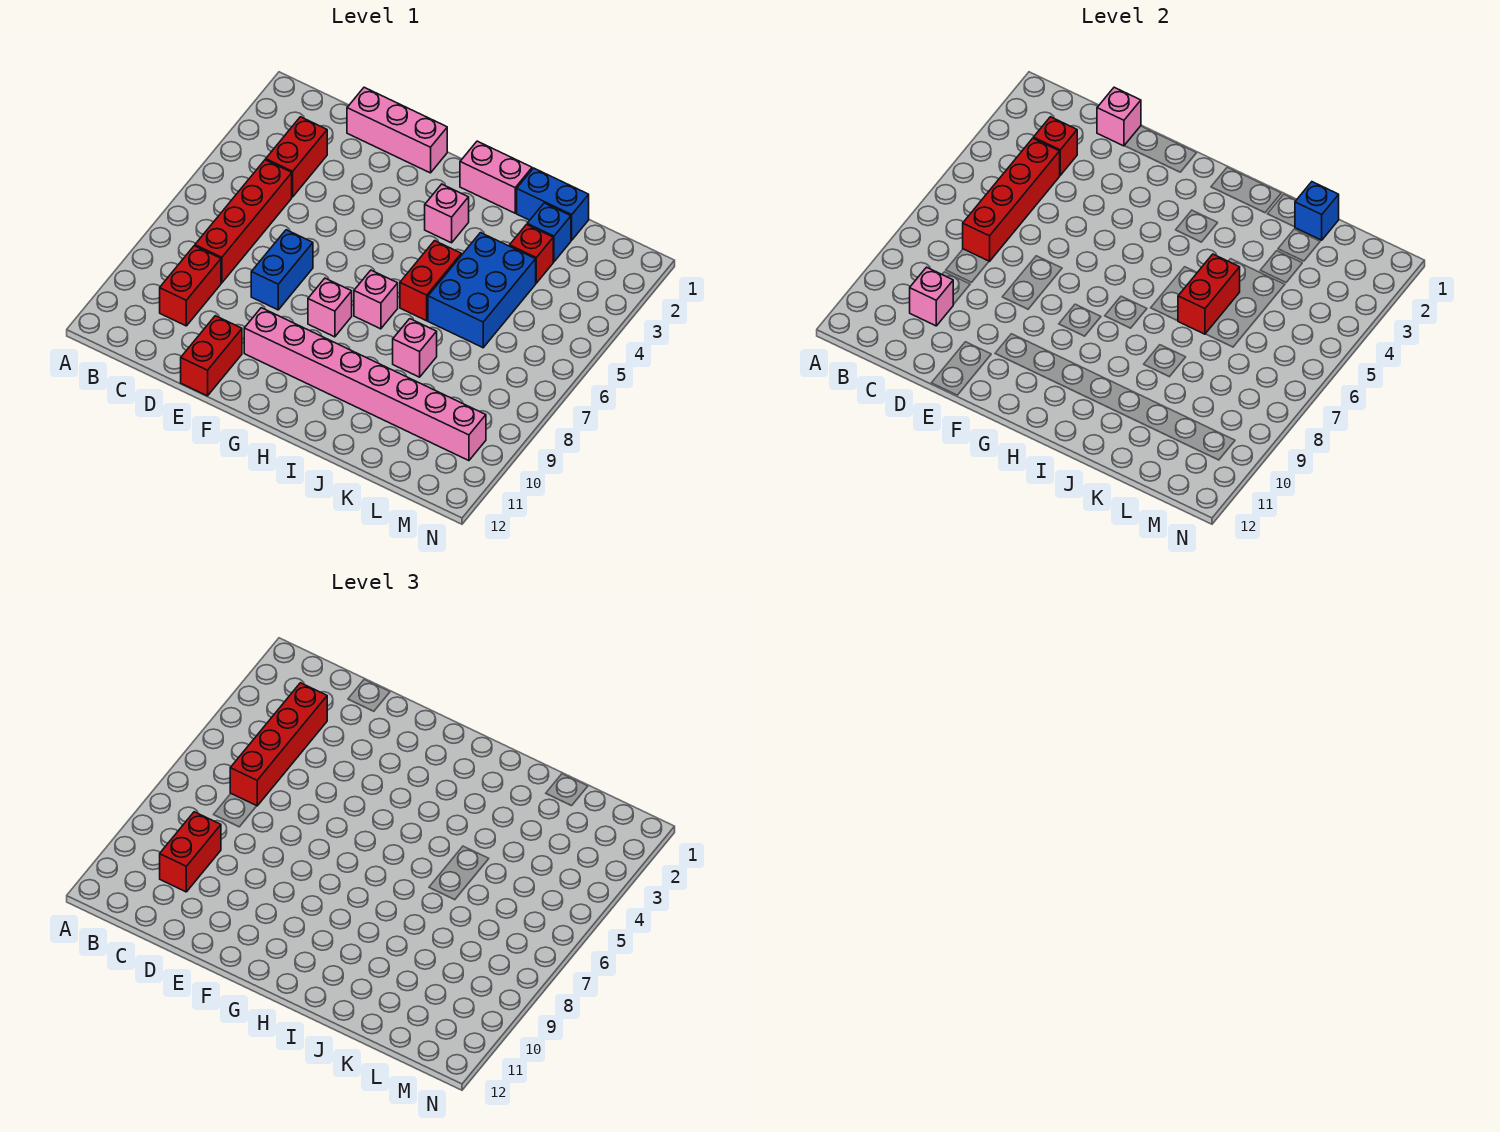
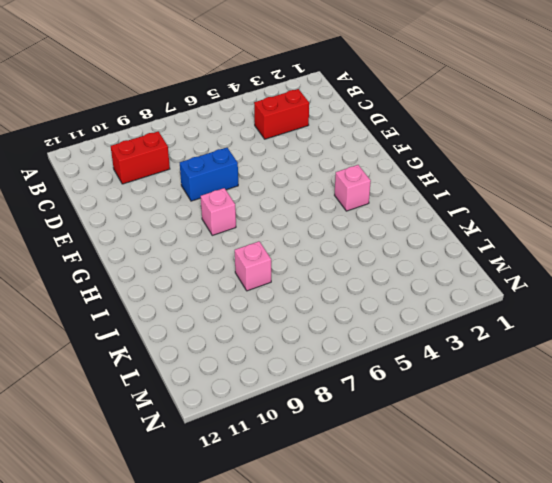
none -> red 1x4 brick [195,160,292,283]
none -> pink 1x3 brick [347,87,447,173]
none -> red 1x2 brick [181,316,242,396]

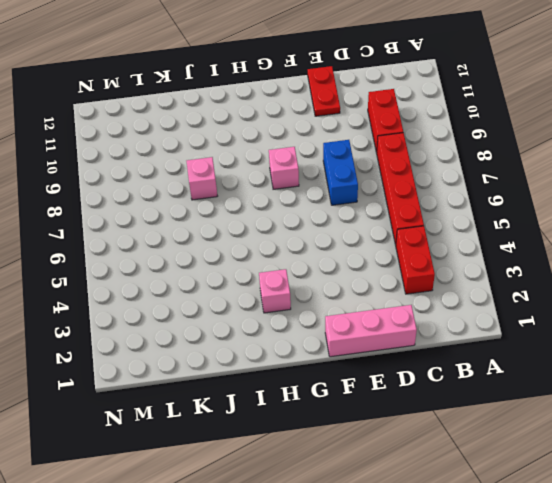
red 1x2 plate [308,66,340,116] -> red 1x2 brick [181,316,242,396]
none -> pink 1x8 brick [244,308,486,461]
none -> pink 1x2 brick [460,141,532,213]
none -> pink 1x1 brick [354,270,398,329]

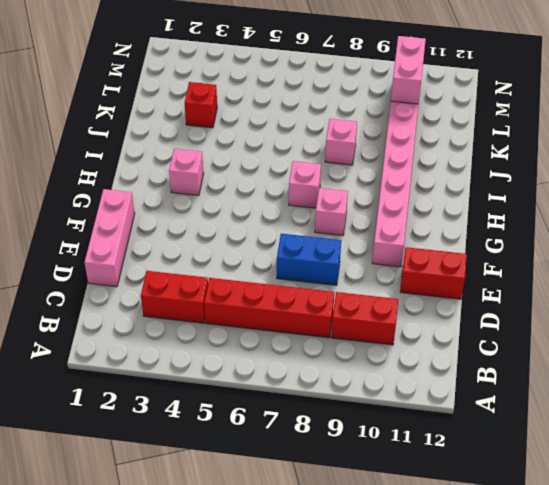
pink 1x2 brick [391,36,426,104] -> pink 1x2 brick moved to [460,141,532,213]
none -> red 1x2 brick [400,241,461,321]
none -> blue 1x2 brick [517,168,589,240]
none -> blue 2x3 brick [428,233,536,348]

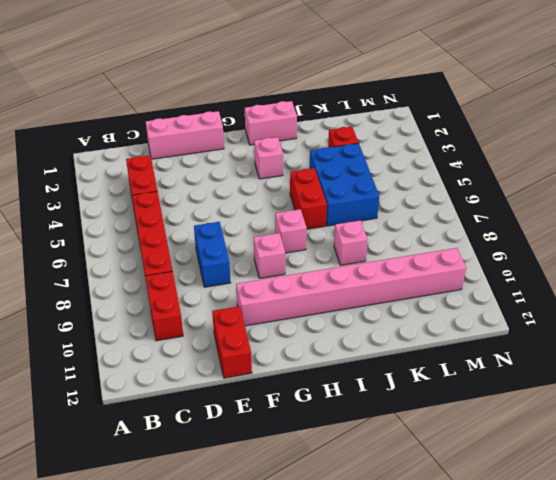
none -> blue 1x2 brick [517,168,589,240]
none -> blue 1x1 brick [527,203,571,262]
none -> red 1x1 brick [1033,117,1077,175]

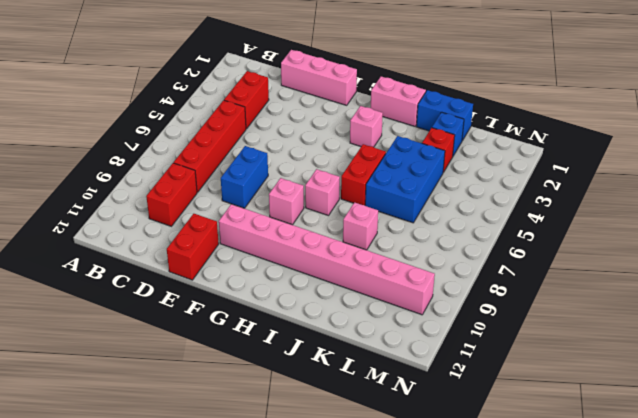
none -> red 1x1 brick [1033,117,1077,175]
none -> red 1x4 brick [963,138,1060,262]
none -> pink 1x1 brick [910,267,953,326]

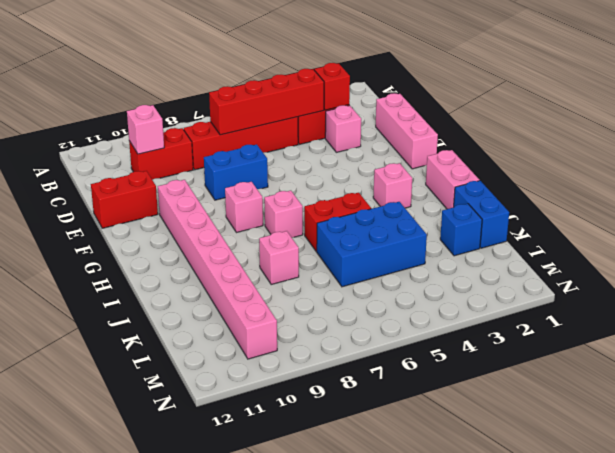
pink 1x1 brick [325,105,361,152] -> pink 1x1 brick moved to [1097,87,1141,146]
none -> red 1x1 brick [510,225,553,283]
none -> red 1x2 brick [1178,254,1240,334]
none -> blue 1x1 brick [1295,182,1339,240]

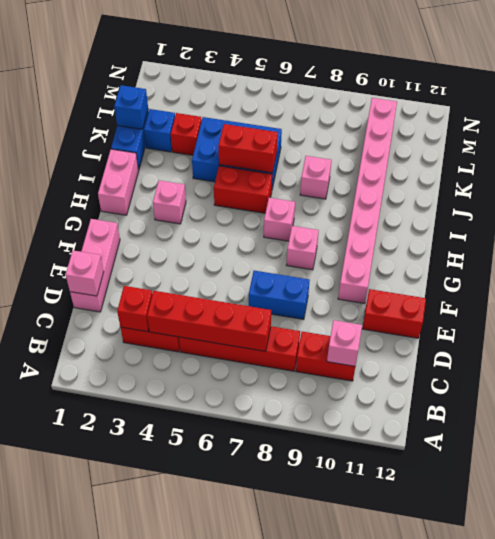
none -> red 1x4 brick [230,683,327,806]
none -> red 1x2 brick [160,812,221,892]

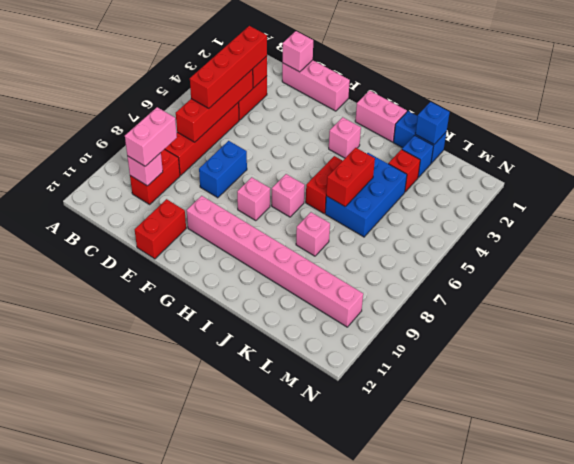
pink 1x2 brick [125,107,177,166] -> red 1x2 brick [160,812,221,892]

